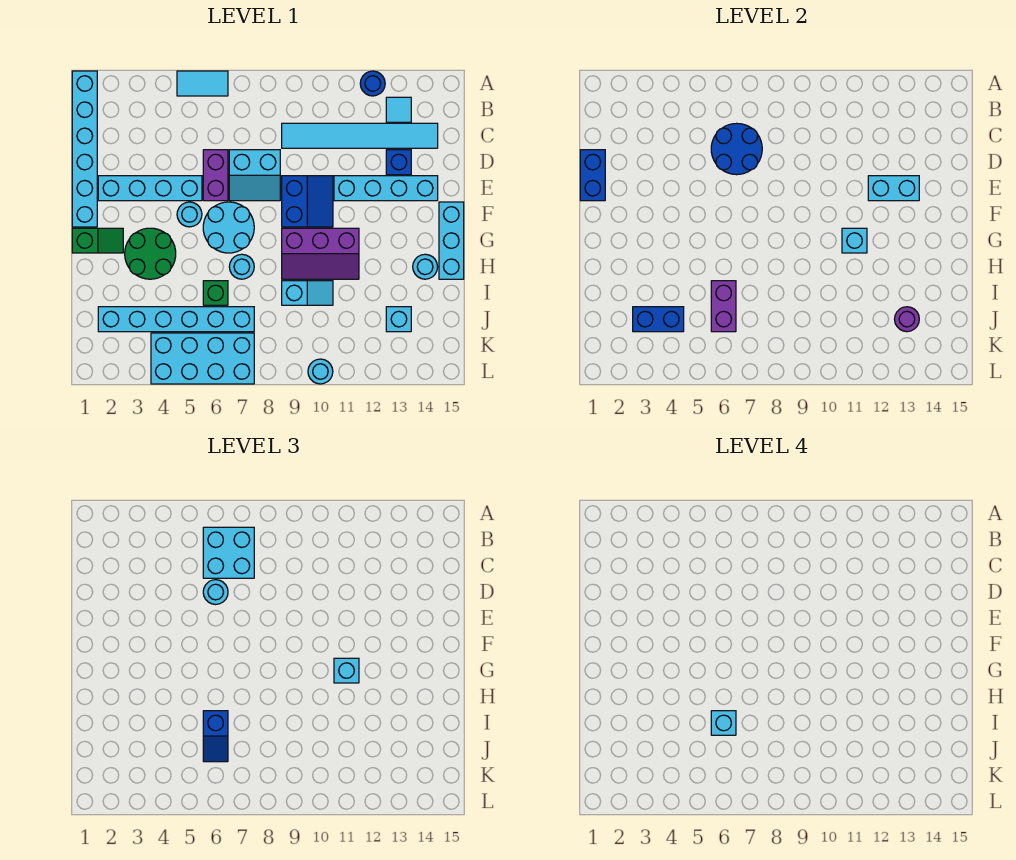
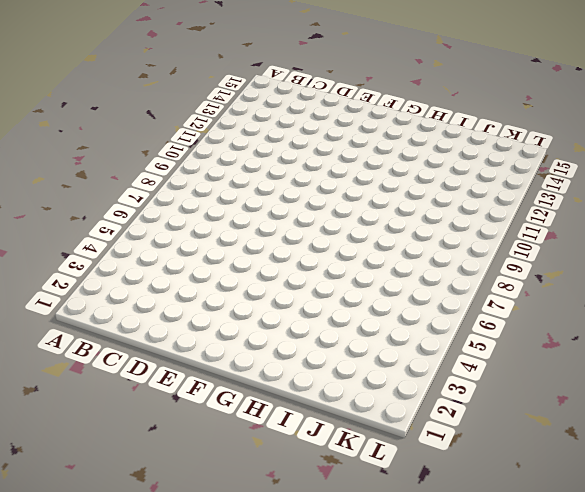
none -> cyan 1x6 brick [72,71,97,227]
none -> cyan 1x2 tile [177,71,228,96]
none -> blue 1x1 round brick [360,71,385,96]
none -> cyan 1x1 tile [386,97,411,122]

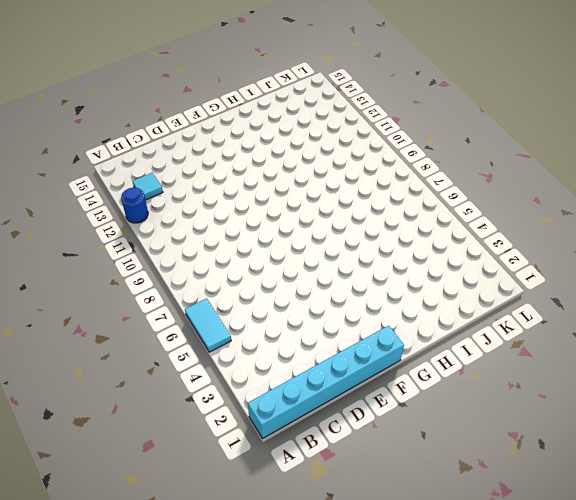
none -> cyan 1x6 tile [282,123,438,148]
none -> purple 1x2 brick [203,150,228,201]
none -> cyan 2x2 slope [229,150,280,201]
none -> blue 1x1 brick [386,150,411,175]

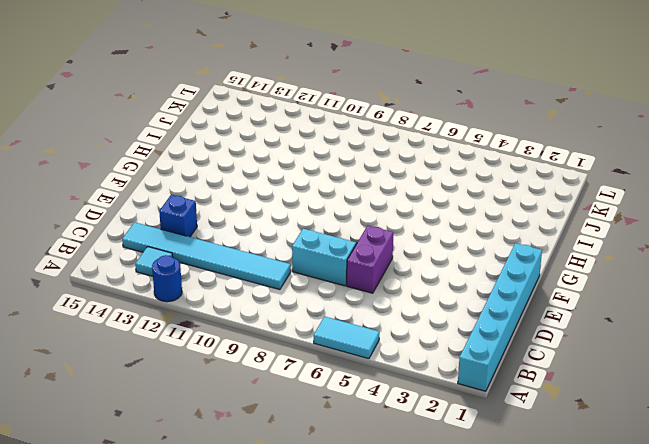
none -> cyan 1x4 brick [98,176,202,201]
none -> blue 2x2 slope [282,176,333,227]
none -> cyan 1x4 brick [334,176,438,201]
none -> cyan 1x1 round brick [177,202,202,227]

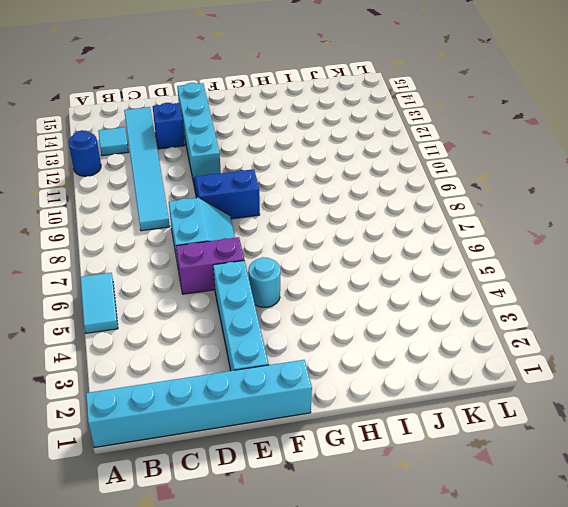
none -> cyan 2x2 round brick [203,202,254,253]
none -> cyan 1x3 brick [439,202,464,279]
none -> green 1x2 slope [72,228,123,253]
none -> green 2x2 round brick [125,228,176,279]

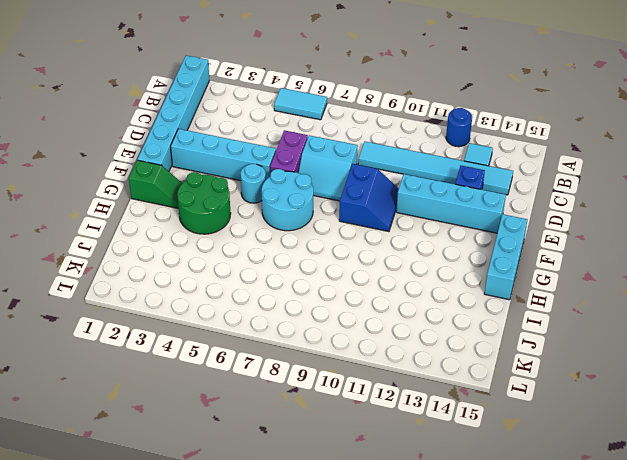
none -> purple 2x3 slope [282,228,359,279]
none -> cyan 1x1 round brick [229,254,254,279]
none -> cyan 1x1 round brick [413,254,438,279]
none -> green 1x1 brick [203,281,228,305]

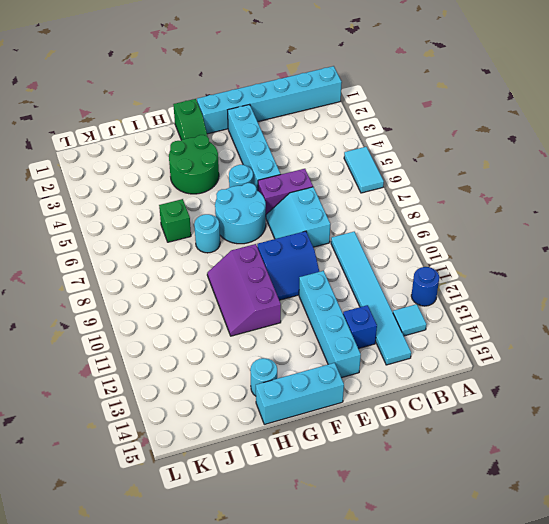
none -> cyan 1x2 slope [282,281,333,305]
none -> cyan 1x6 brick [98,307,254,332]
none -> cyan 1x1 brick [386,307,411,332]
none -> cyan 2x4 brick [151,333,254,384]

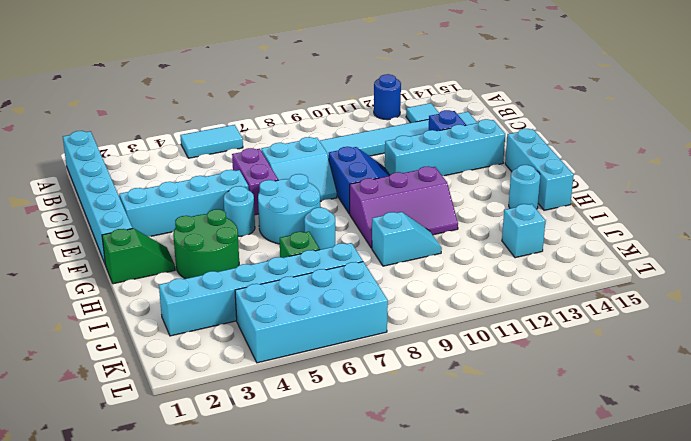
none -> cyan 1x1 round brick [308,359,333,384]
none -> blue 2x2 round brick [711,123,762,175]
none -> blue 1x2 brick [580,150,605,201]
none -> cyan 1x2 brick [868,176,919,201]

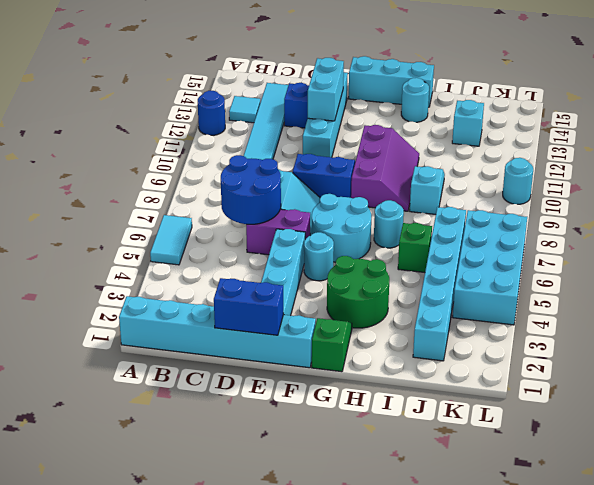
none -> cyan 1x1 brick [842,228,867,253]
none -> purple 1x2 brick [711,281,736,332]
none -> blue 1x2 brick [633,307,684,332]
none -> purple 1x1 round brick [895,307,919,332]

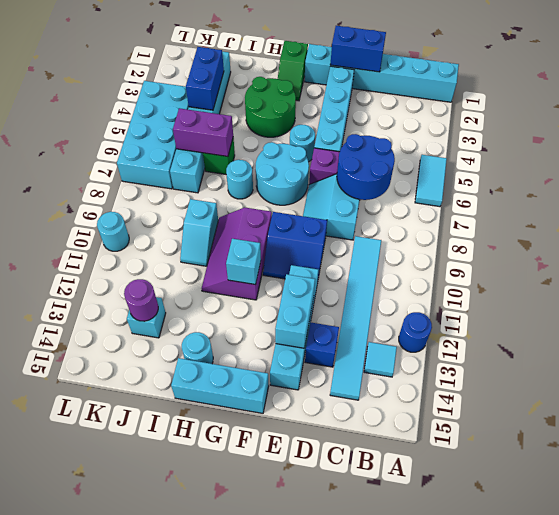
none -> cyan 2x2 brick [203,527,254,578]
none -> cyan 1x1 round brick [203,580,228,605]
none -> cyan 1x1 brick [334,658,359,683]
none -> blue 1x2 slope [203,711,228,762]

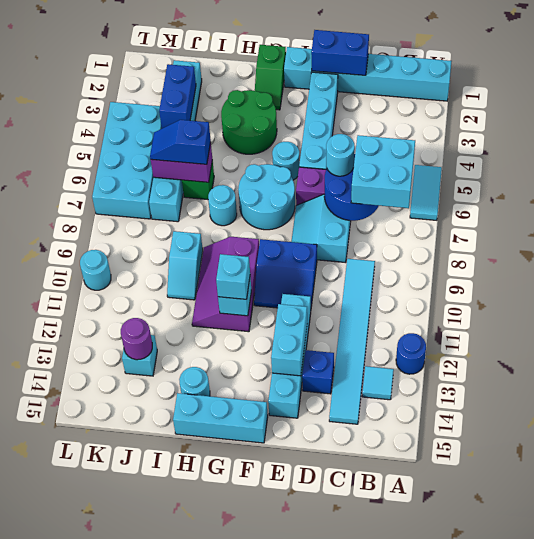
none -> cyan 1x1 brick [711,711,736,735]

